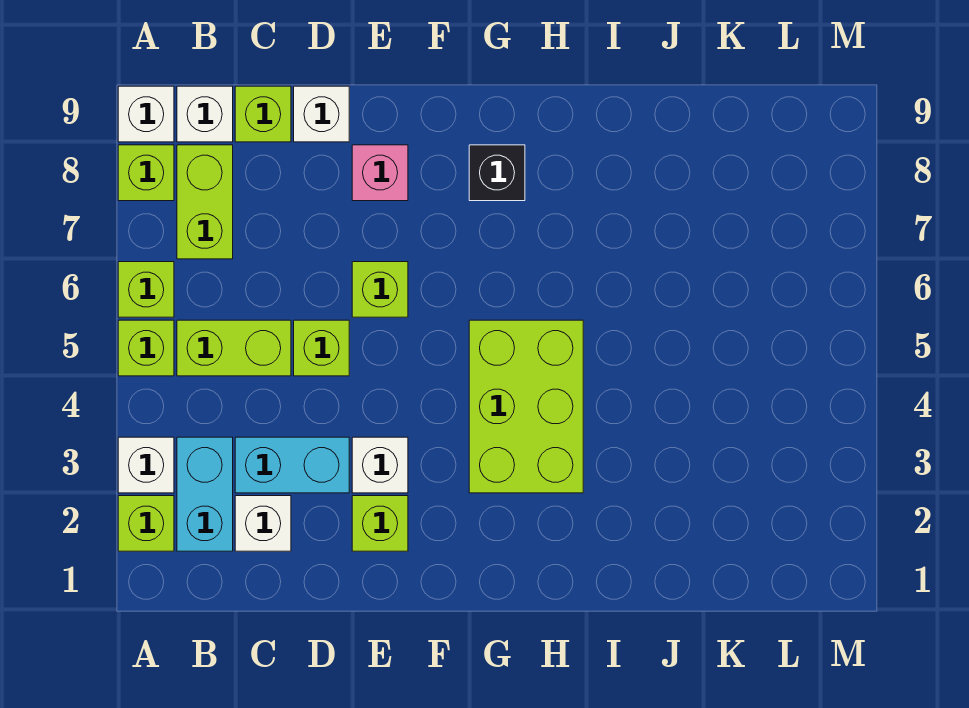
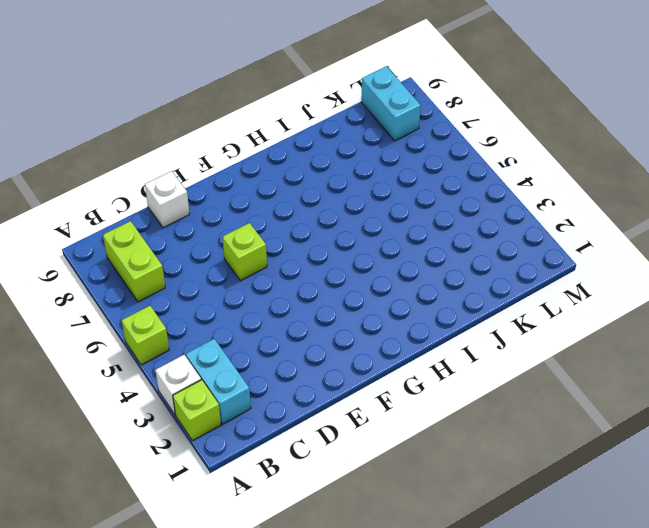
cyan 1x2 brick [361,66,421,141] -> cyan 1x2 brick turned to [235,437,349,493]
none -> lime 1x1 brick [118,262,174,317]
none -> lime 1x1 brick [118,145,174,201]
none -> white 1x1 brick [118,86,174,142]

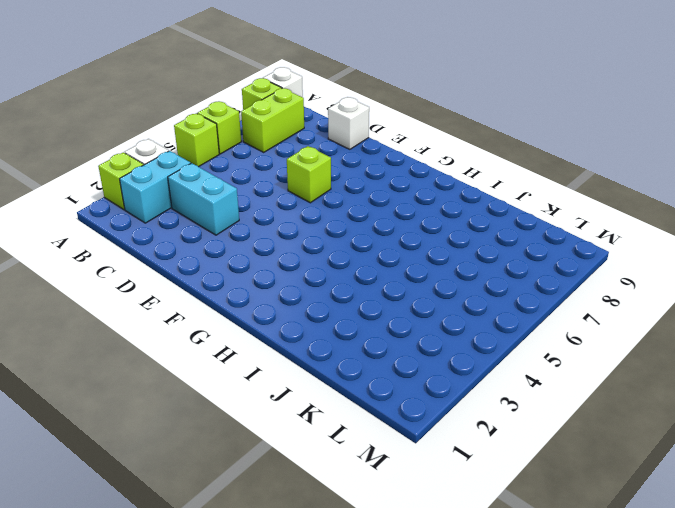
none -> lime 1x2 brick [177,320,291,376]
none -> white 1x1 brick [177,86,233,142]
none -> white 1x1 brick [235,496,291,551]

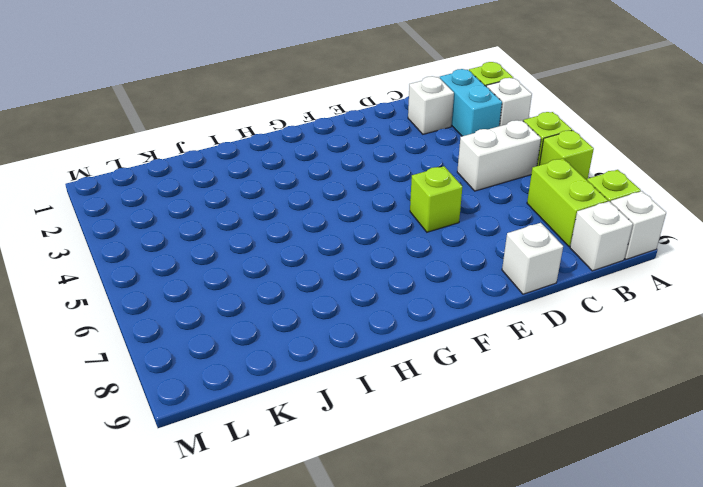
white 1x2 brick [457,120,541,191] -> lime 1x2 brick [177,320,291,376]
none -> cyan 1x2 brick [235,437,349,493]
none -> lime 1x1 brick [235,86,291,142]
none -> lime 1x1 brick [294,320,349,376]

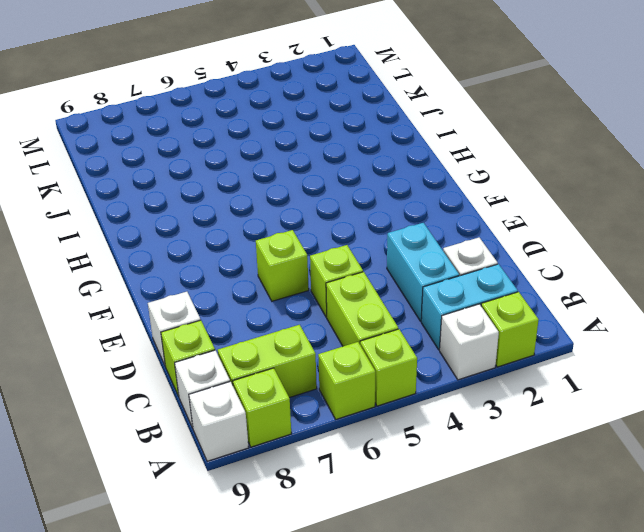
none -> lime 1x1 brick [352,496,408,551]
none -> white 1x1 brick [352,437,408,493]
none -> pink 1x1 brick [352,145,408,201]

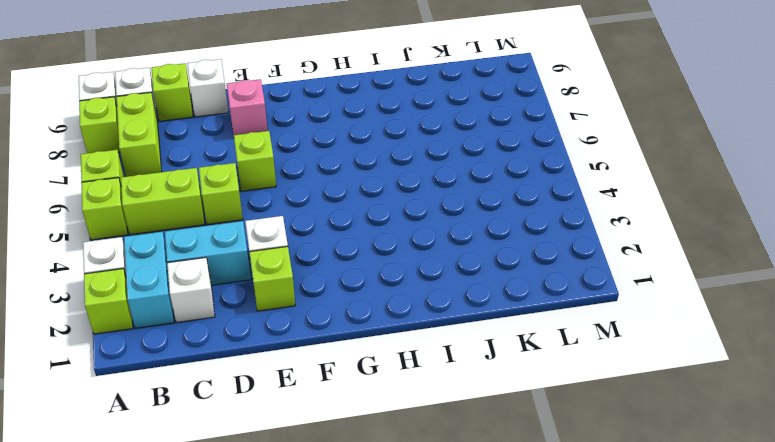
none -> lime 2x3 brick [469,320,583,493]
none -> black 1x1 brick [469,145,525,201]

